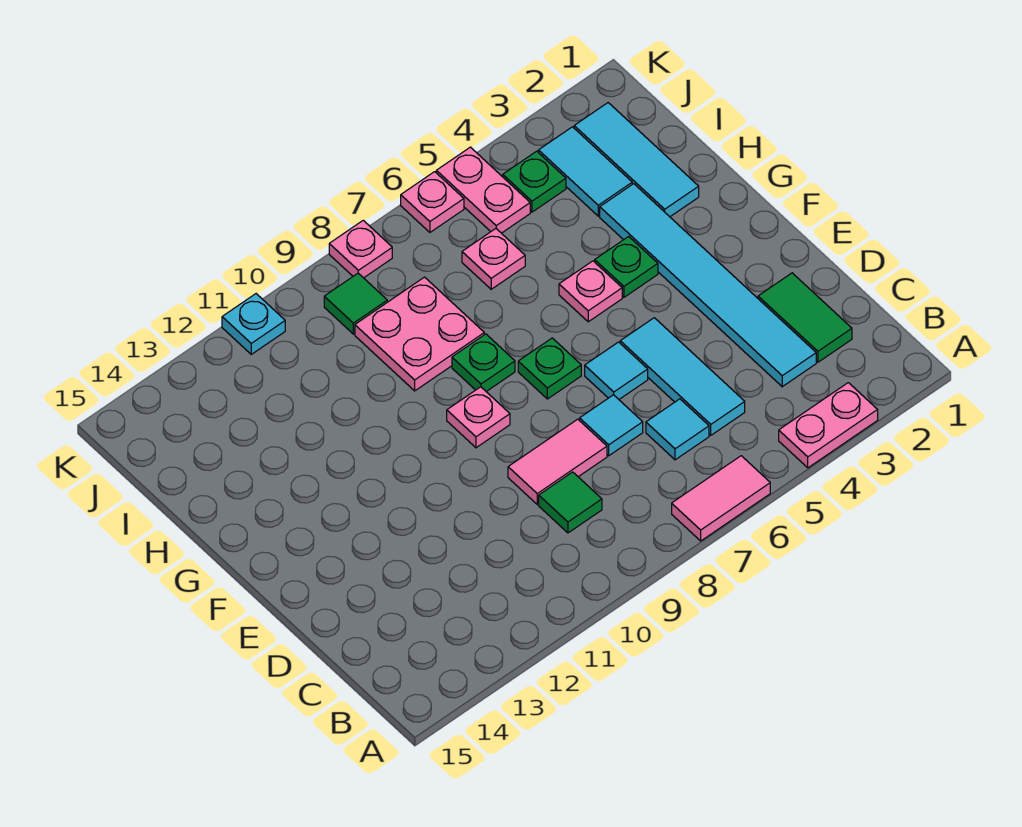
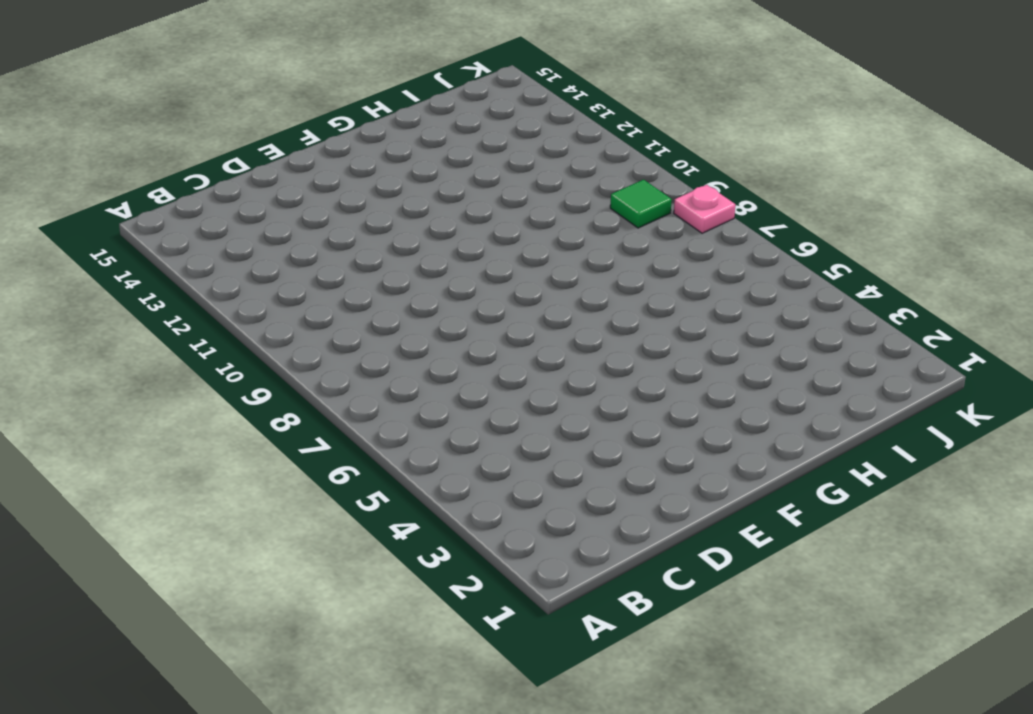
none -> pink 1x2 plate [779,383,878,468]
none -> pink 1x2 tile [672,456,770,541]
none -> green 1x2 tile [758,273,852,362]

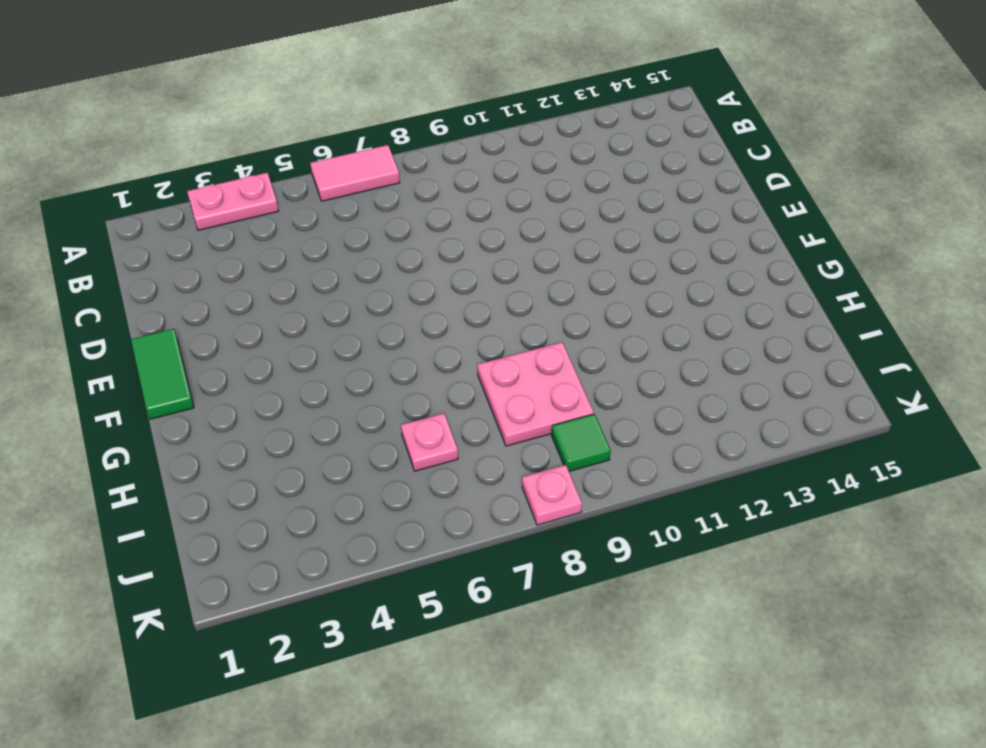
green 1x2 tile [131,329,194,419] -> green 1x2 tile moved to [758,273,852,362]
none -> cyan 1x6 tile [600,184,816,387]
none -> cyan 1x3 tile [620,318,745,435]
none -> cyan 1x1 tile [646,399,709,460]

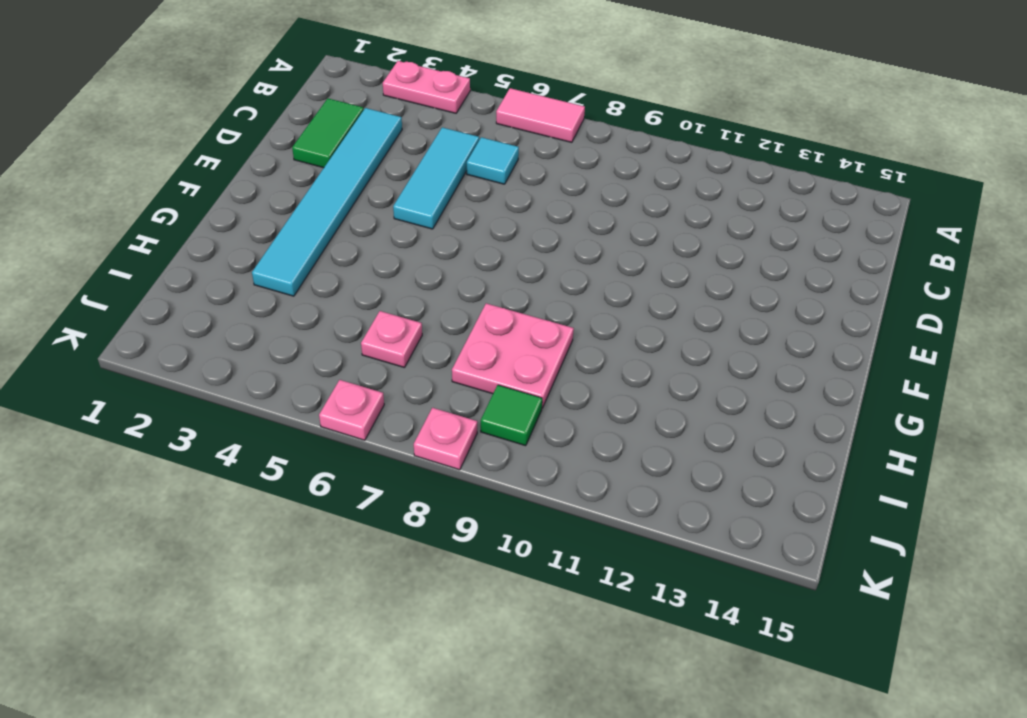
none -> green 1x1 tile [539,472,602,533]
none -> cyan 1x1 tile [580,395,643,456]
none -> pink 1x2 tile [508,419,607,504]

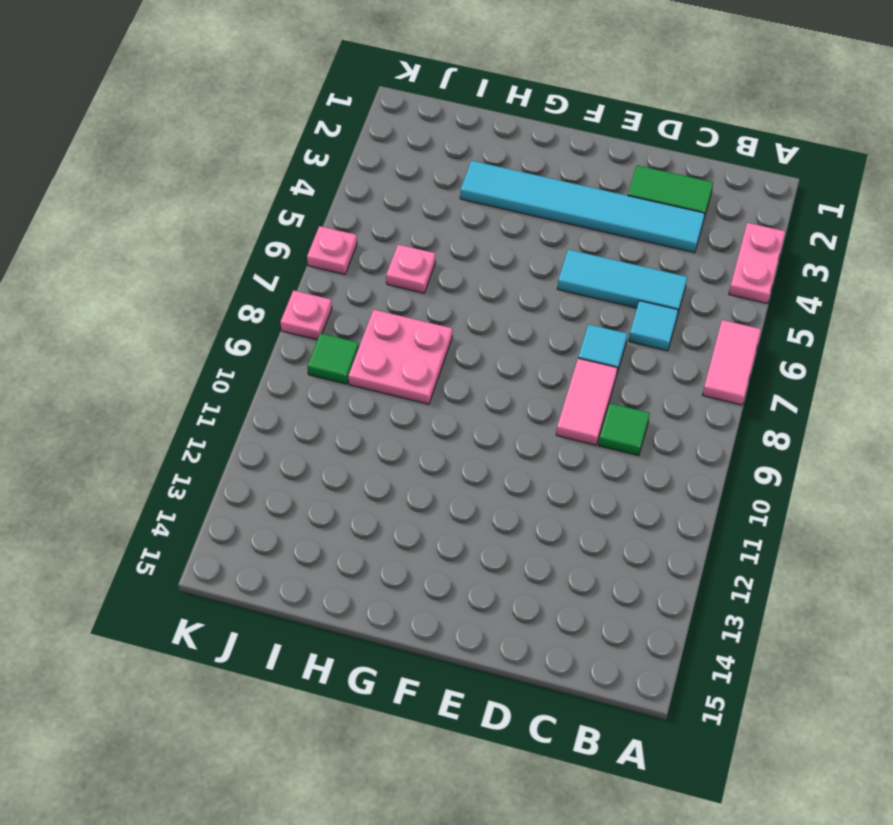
none -> cyan 1x1 tile [585,342,648,399]
none -> green 1x1 plate [518,338,581,399]
none -> pink 1x1 plate [447,387,510,448]

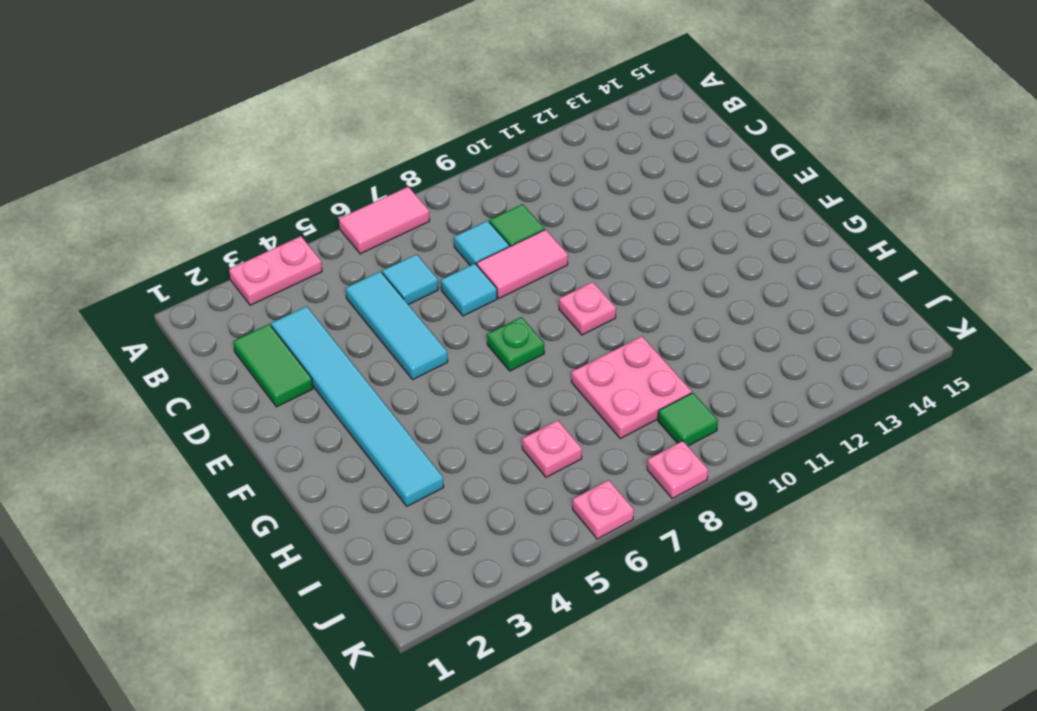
cyan 1x1 tile [454,221,510,265] -> cyan 1x1 tile moved to [585,342,648,399]
none -> green 1x1 plate [595,236,658,297]
none -> pink 1x1 plate [559,261,622,322]
none -> green 1x1 plate [452,334,515,391]

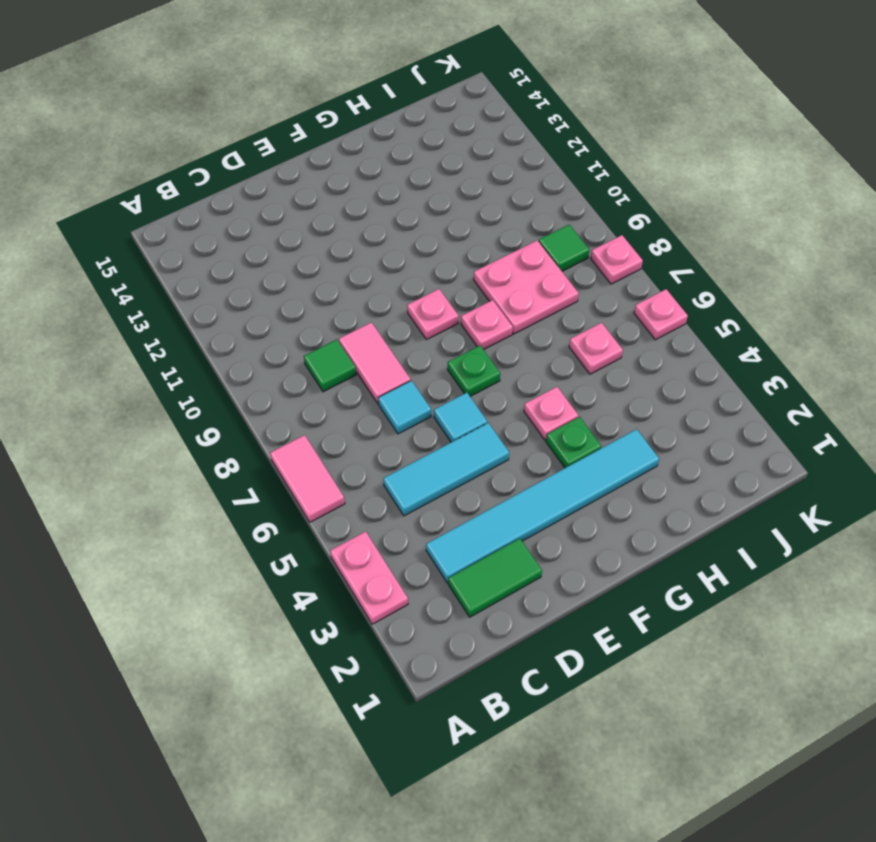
pink 1x1 plate [461,300,513,350] -> green 1x1 plate [452,334,515,391]
none -> cyan 1x1 tile [646,399,709,460]
none -> cyan 1x3 tile [574,103,699,217]
none -> cyan 1x2 tile [538,127,632,216]

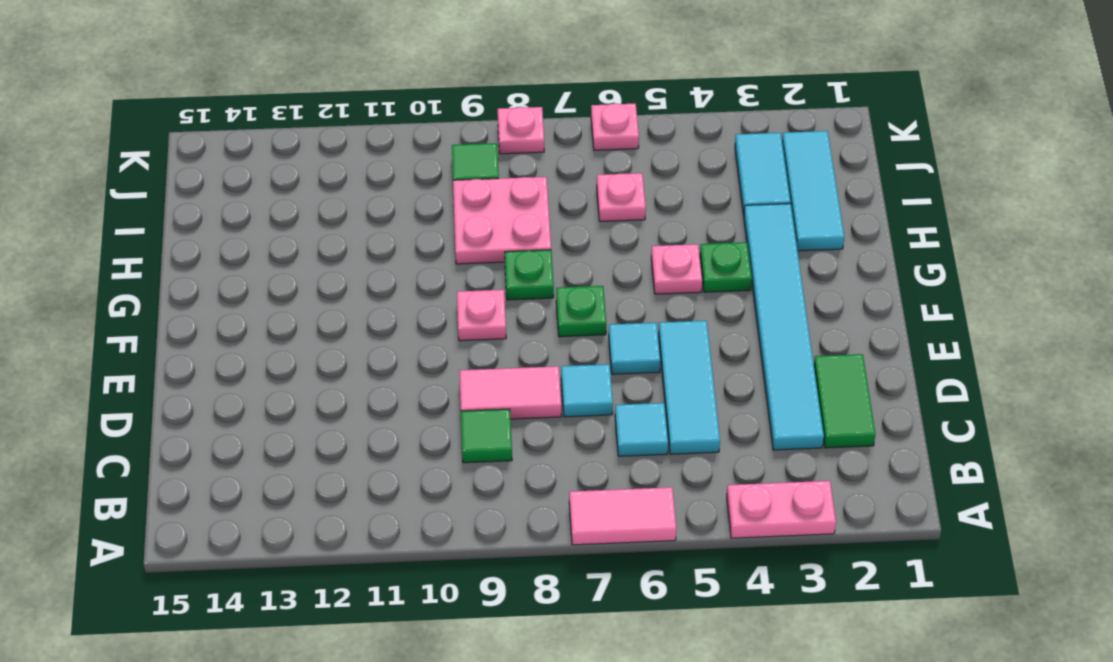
none -> green 1x1 plate [503,151,566,212]
none -> pink 1x2 plate [436,147,530,233]
none -> cyan 1x1 plate [222,294,285,354]

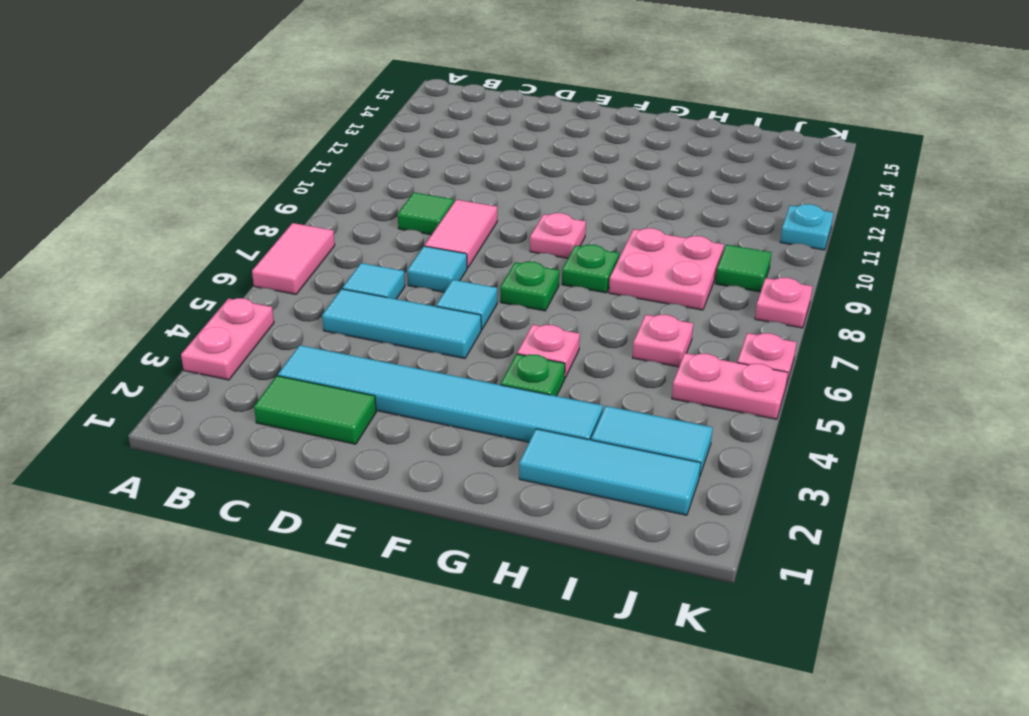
none -> green 1x1 plate [503,151,566,212]

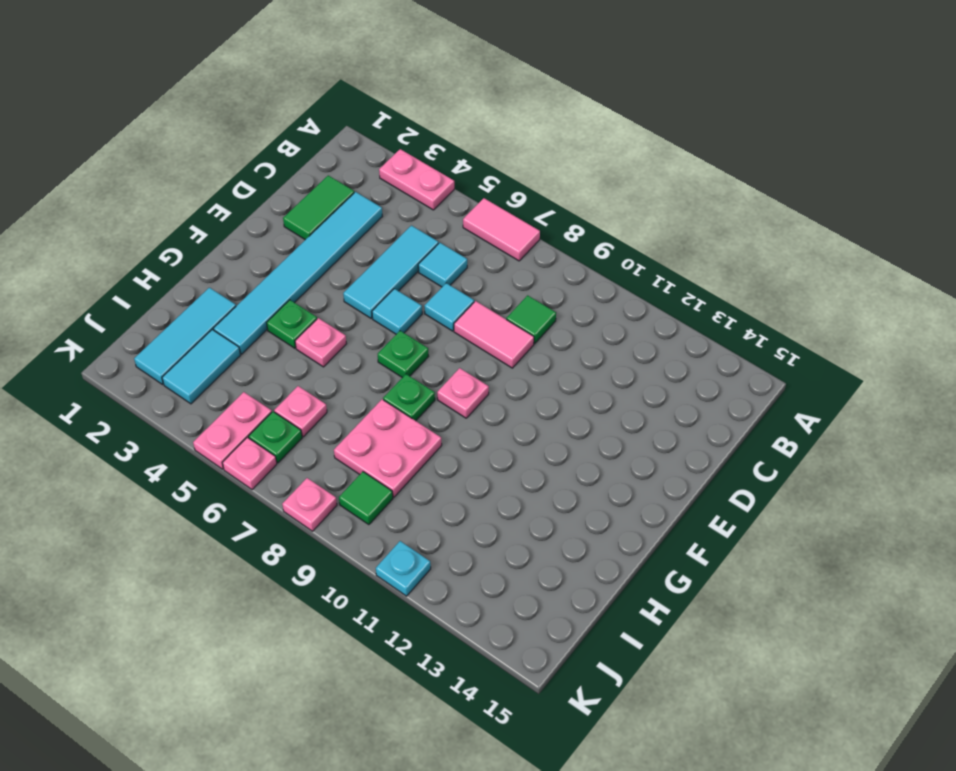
green 1x1 plate [249,412,302,463] -> green 1x1 plate moved to [503,151,566,212]

